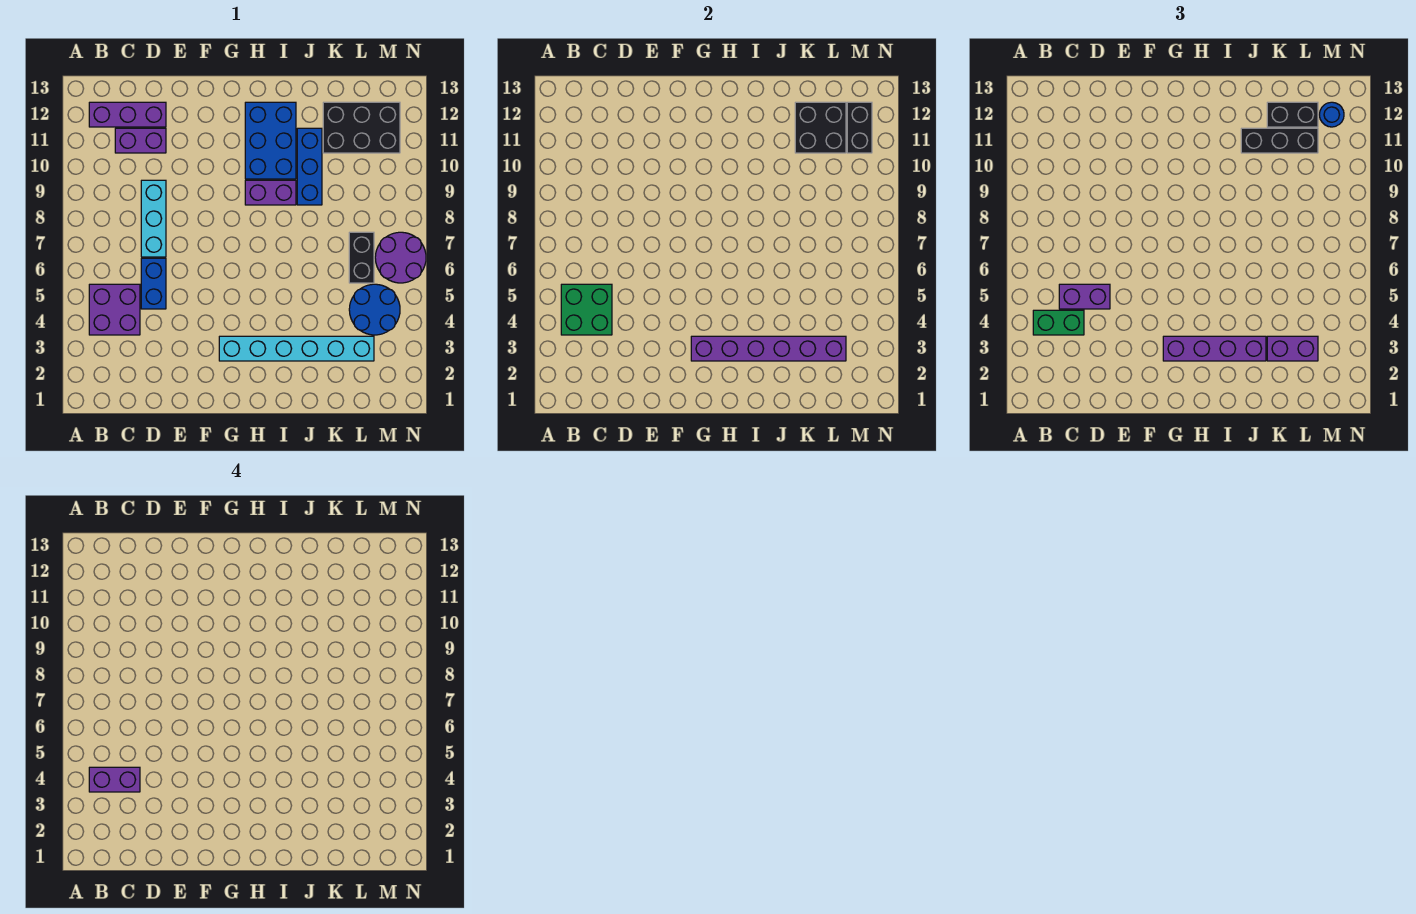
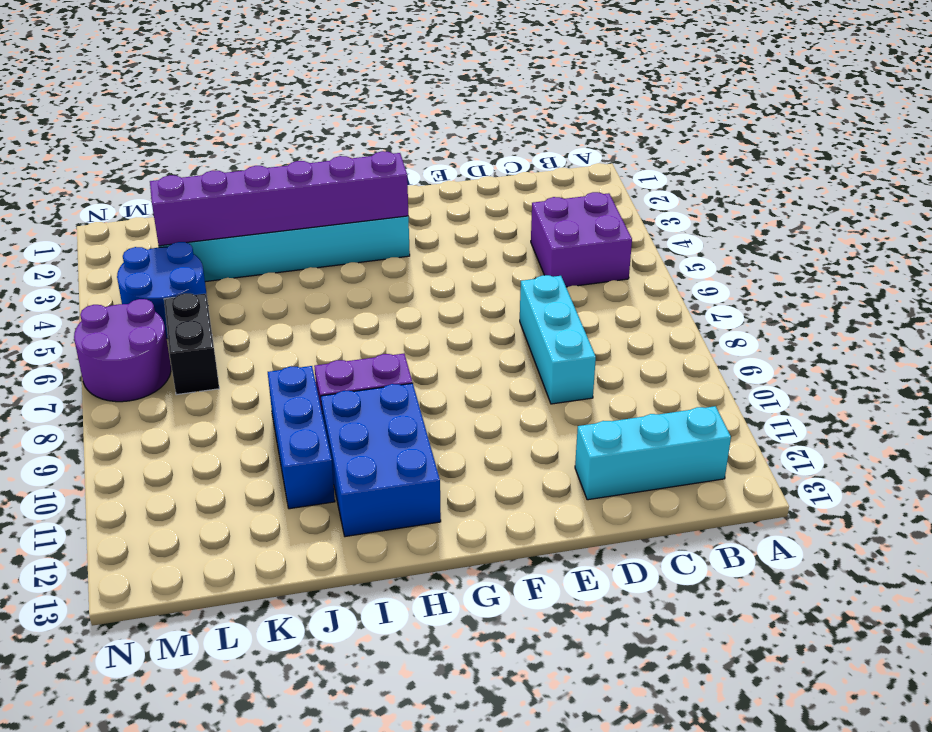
cyan 1x3 brick [575,406,731,500] -> purple 1x3 brick [89,102,166,127]
none -> purple 1x2 brick [115,128,166,153]
none -> blue 1x2 brick [141,258,166,309]
none -> black 2x3 brick [323,102,400,153]

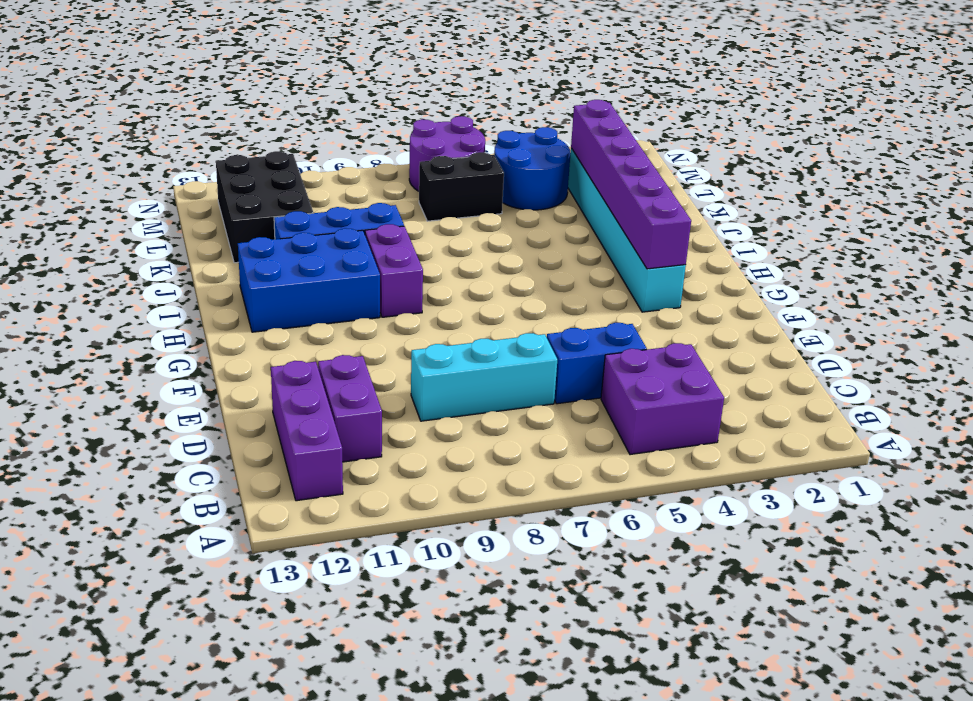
none -> green 2x2 brick [561,284,612,335]
none -> black 2x2 brick [795,102,846,153]
none -> black 1x2 brick [847,102,872,153]

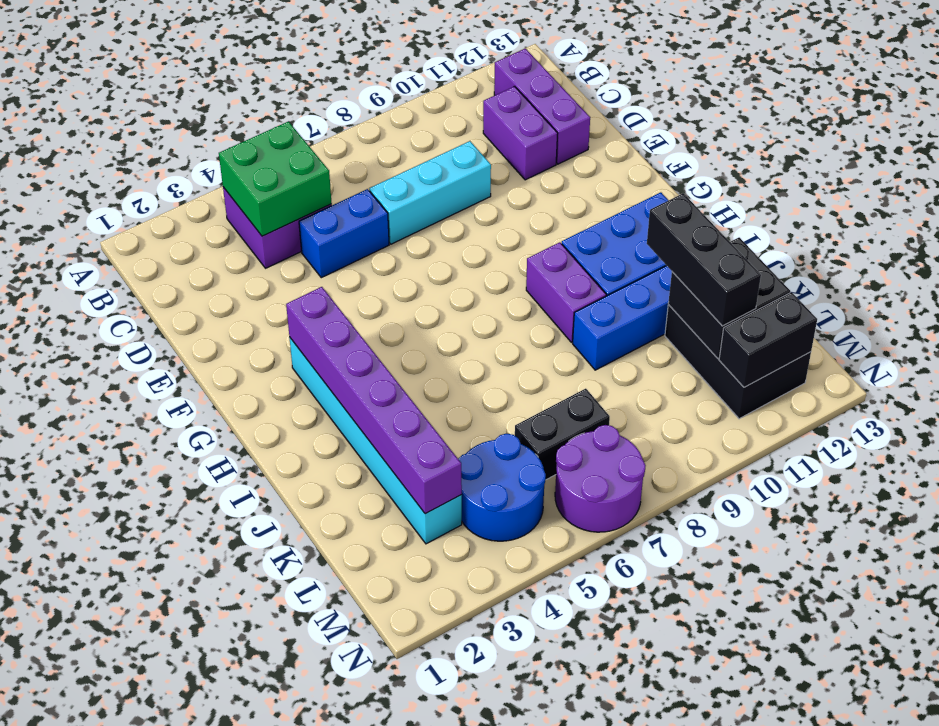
none -> green 1x2 brick [1033,310,1084,335]
none -> purple 1x2 brick [1059,284,1110,309]
none -> purple 1x4 brick [1163,336,1266,361]

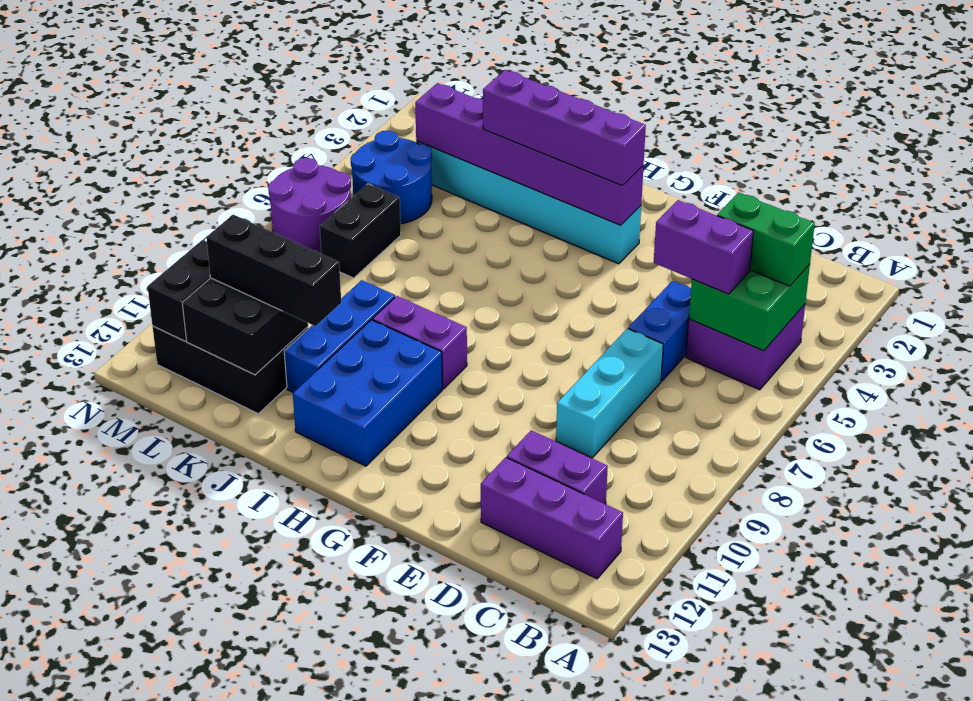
none -> purple 1x2 brick [1267,336,1318,361]
none -> black 1x2 brick [1267,102,1318,127]
none -> blue 1x1 round brick [1319,102,1344,127]

